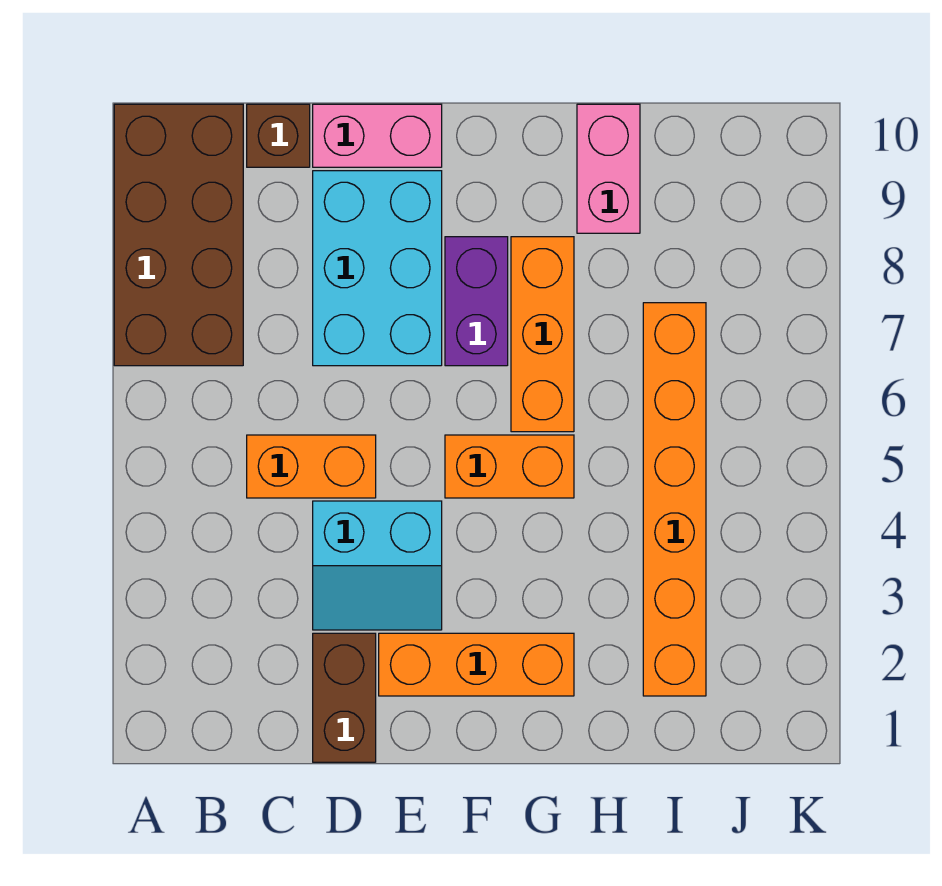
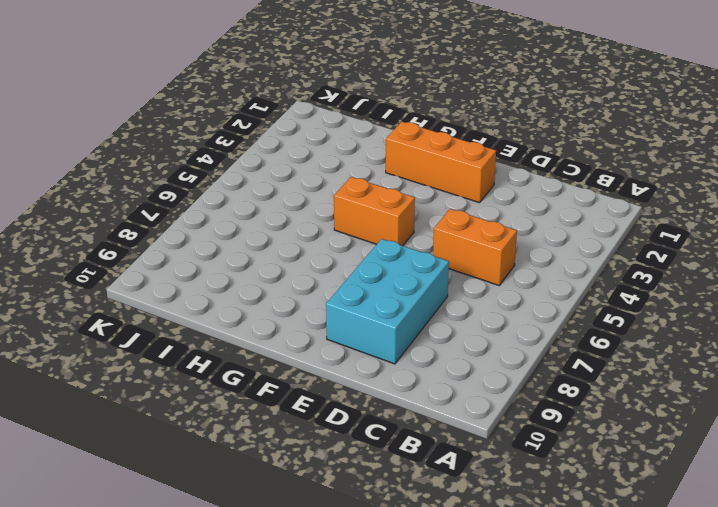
none -> brown 2x4 brick [114,104,243,366]
none -> brown 1x1 brick [247,104,310,167]
none -> brown 1x2 brick [313,633,376,762]

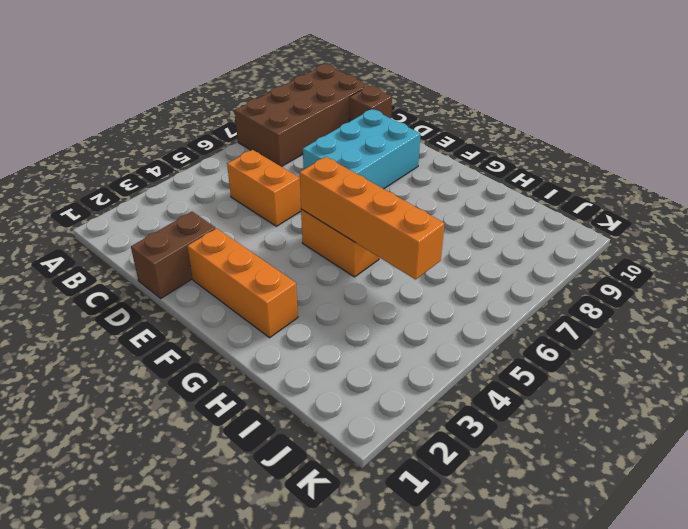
orange 1x4 brick [299,157,445,279] -> none
none -> cyan 2x2 slope [313,501,442,630]
none -> pink 1x2 brick [313,104,442,167]
none -> purple 1x2 brick [445,237,508,366]

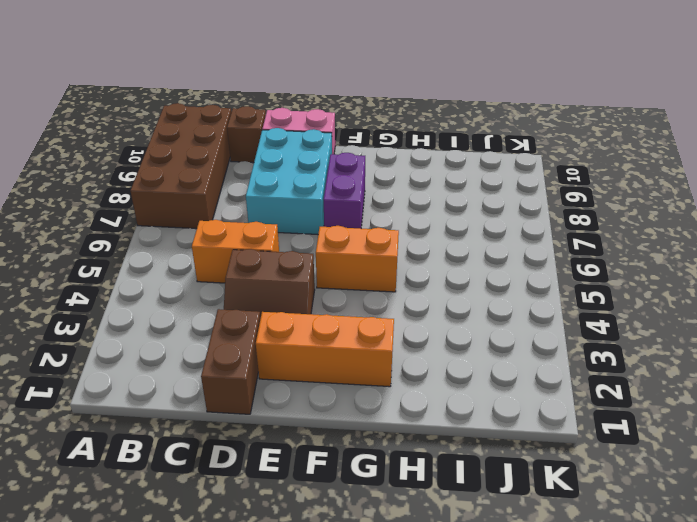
brown 2x2 slope [224,249,315,319] -> cyan 2x2 slope [313,501,442,630]
none -> orange 1x3 brick [511,237,574,432]
none -> pink 1x2 brick [577,104,640,233]
none -> orange 1x6 brick [643,303,706,696]

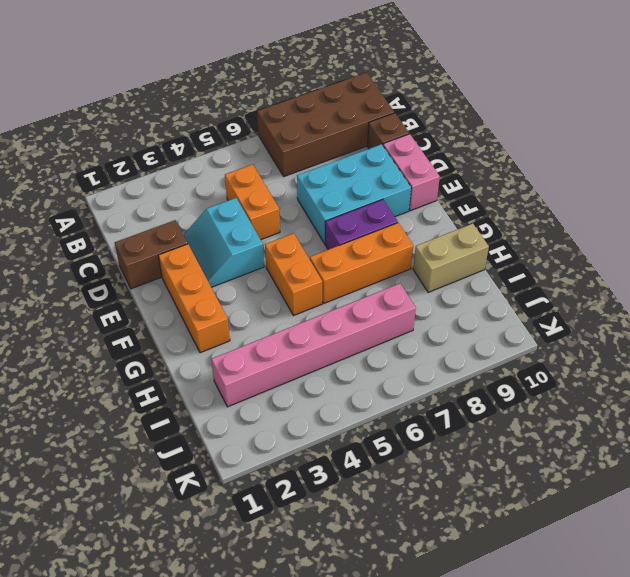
tan 1x2 brick [413,224,489,292] -> pink 1x2 brick [577,104,640,233]
pink 1x6 brick [211,284,416,407] -> orange 1x6 brick [643,303,706,696]

